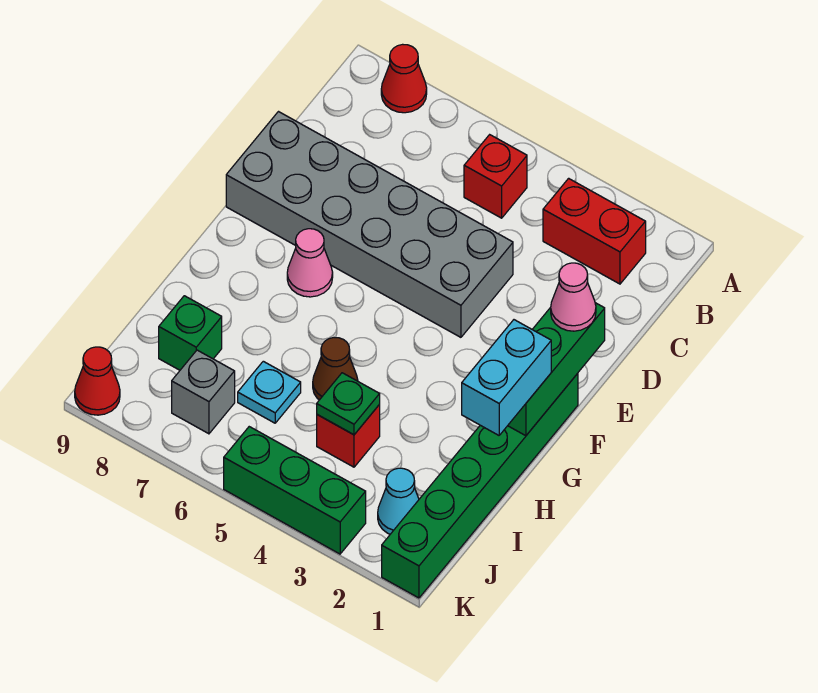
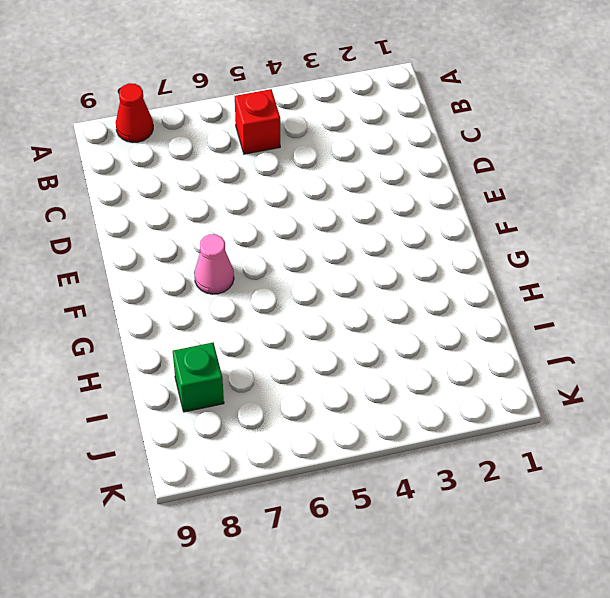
none -> red 1x2 brick [543,178,646,284]
none -> grey 2x6 brick [226,112,513,337]
none -> green 1x6 brick [382,373,578,598]

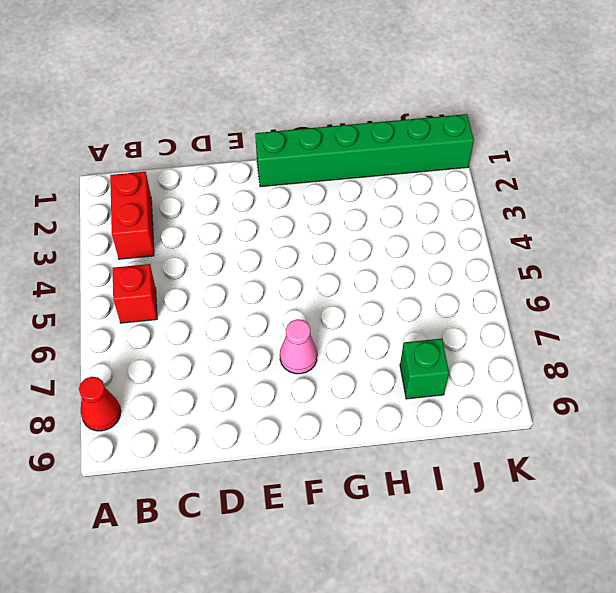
none -> grey 2x6 brick [226,112,513,337]
none -> brown 1x1 cone [313,338,358,400]
none -> red 1x1 brick [317,405,380,467]

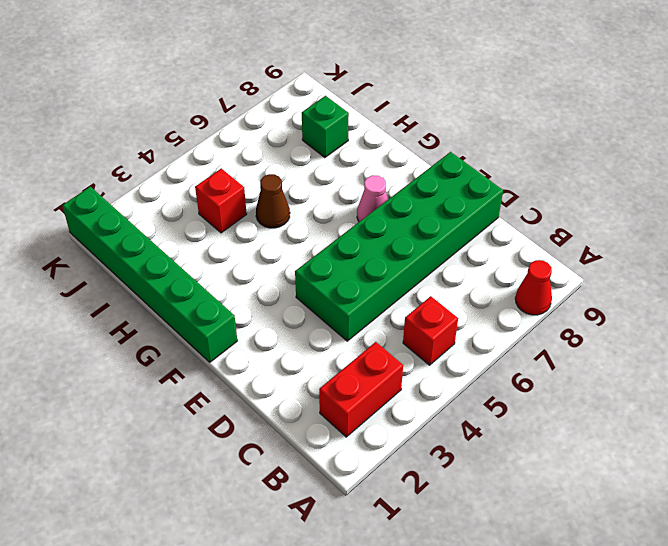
green 2x6 brick [295,152,503,341] -> grey 2x6 brick [226,112,513,337]
none -> cyan 1x1 plate [238,361,301,423]
none -> cyan 1x1 cone [378,468,419,534]
none -> grey 1x1 brick [172,350,235,434]

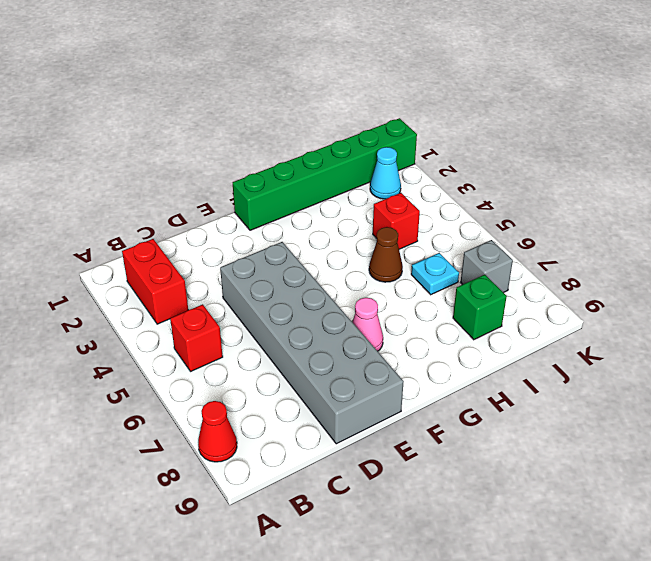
none -> green 1x3 brick [224,427,366,554]
none -> red 1x1 cone [75,347,120,415]
none -> green 1x3 brick [508,303,605,436]

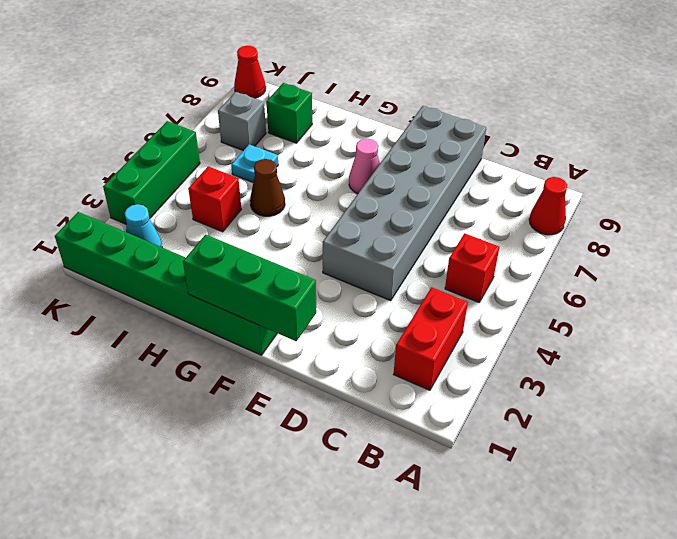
none -> green 1x1 plate [317,373,380,435]
none -> pink 1x1 cone [551,263,596,331]
none -> cyan 1x2 brick [462,320,551,435]

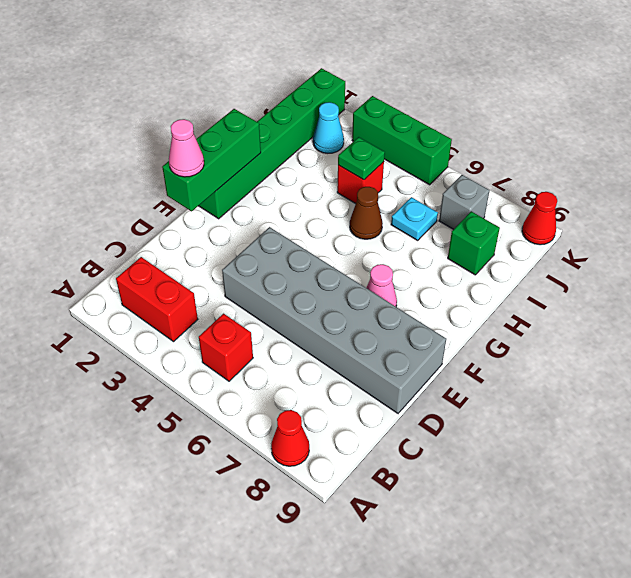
none -> cyan 1x2 brick [462,320,551,435]

